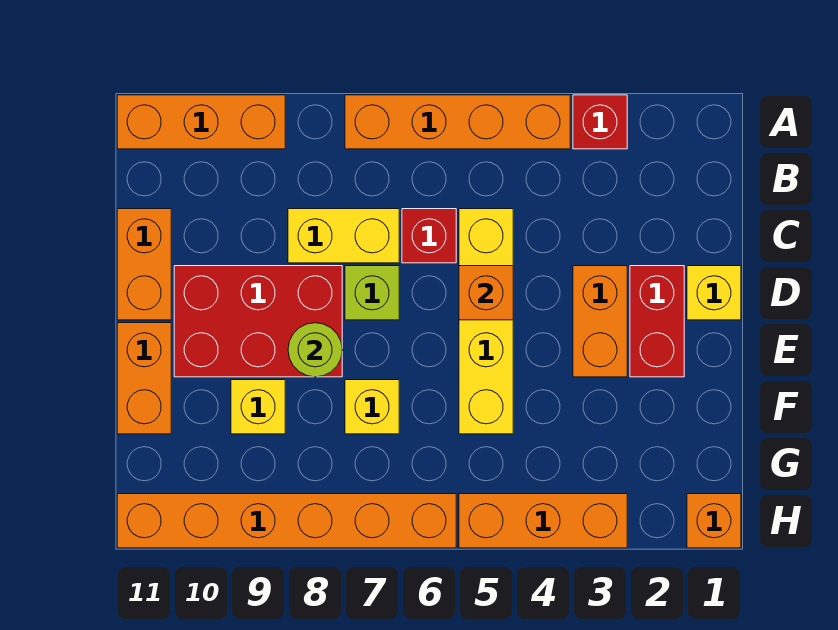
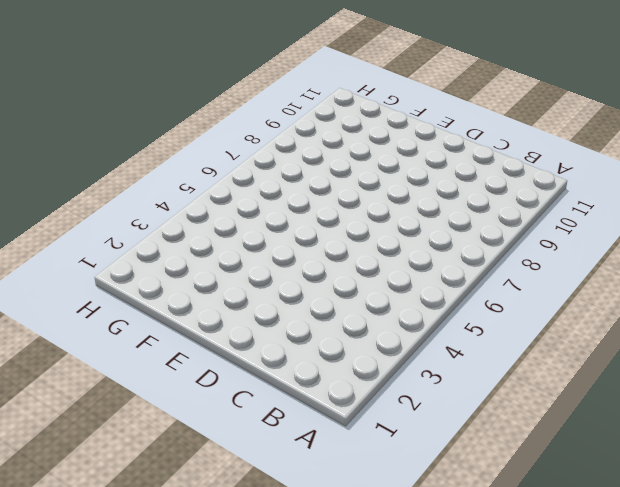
none -> red 1x1 brick [573,95,627,149]
none -> orange 1x4 brick [345,95,570,149]
none -> orange 1x3 brick [117,95,285,149]

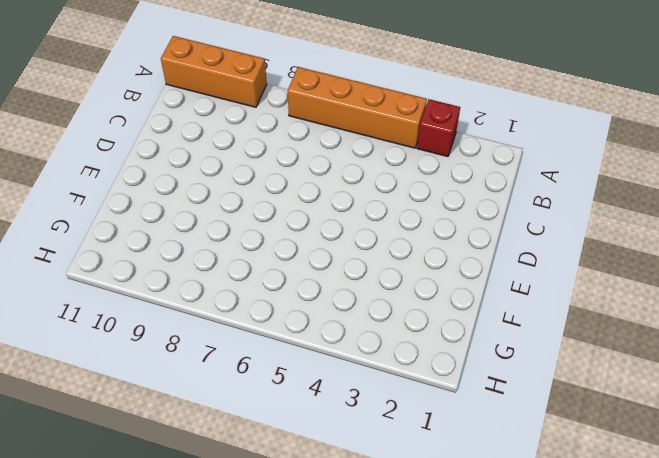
none -> yellow 1x4 brick [459,209,513,434]
none -> red 1x1 brick [402,209,456,263]
none -> yellow 1x2 brick [288,209,399,263]

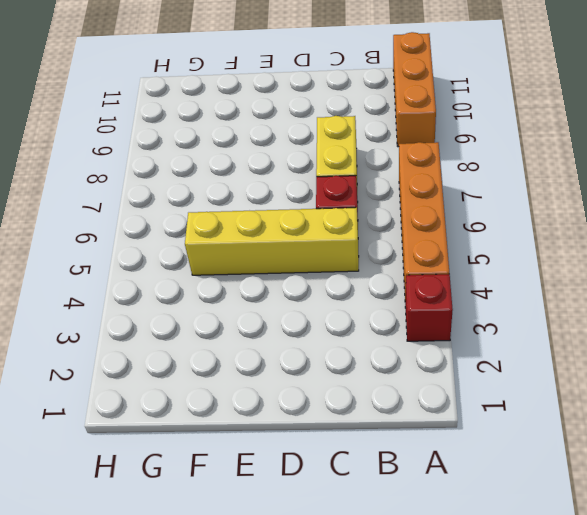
none -> orange 1x2 brick [117,209,171,320]
none -> yellow 1x1 brick [687,266,741,320]
none -> red 1x2 brick [630,266,684,377]

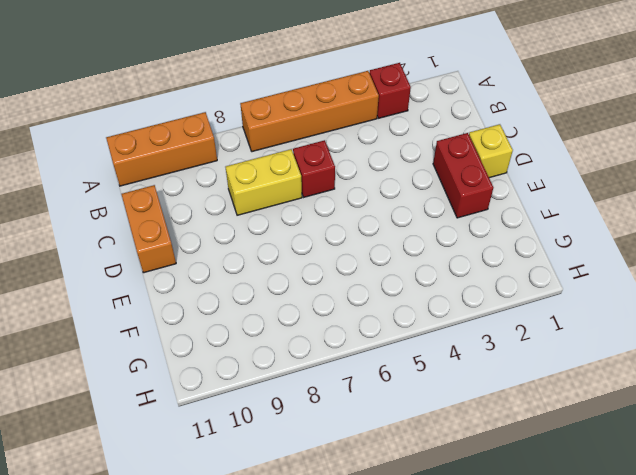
none -> yellow 1x4 brick [459,209,513,434]
none -> orange 1x2 brick [573,266,627,377]
none -> lime 1x1 brick [345,266,399,320]

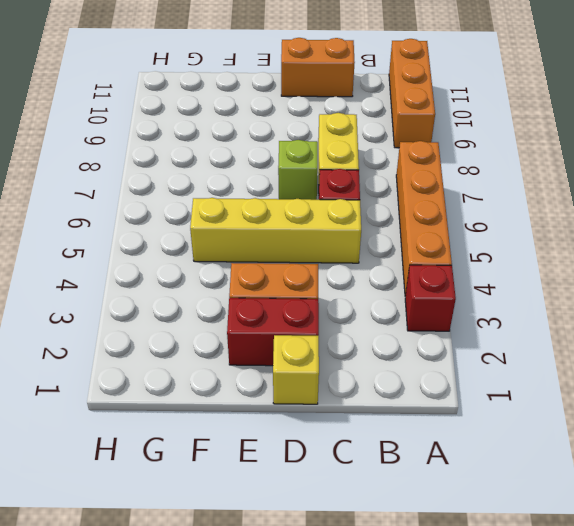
none -> red 2x3 brick [174,266,342,377]
none -> orange 1x2 brick [117,323,171,434]
none -> yellow 1x1 brick [345,380,399,434]

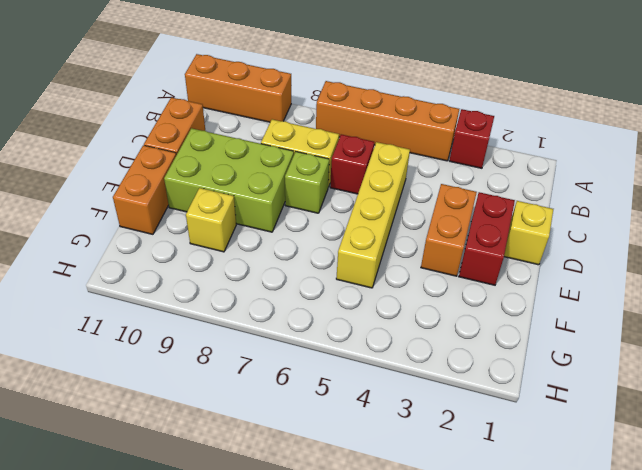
lime 2x3 brick [164,128,294,232] -> red 2x3 brick [174,266,342,377]
none -> yellow 1x1 brick [345,380,399,434]
none -> orange 1x1 brick [687,494,741,548]
none -> orange 1x3 brick [459,494,627,548]

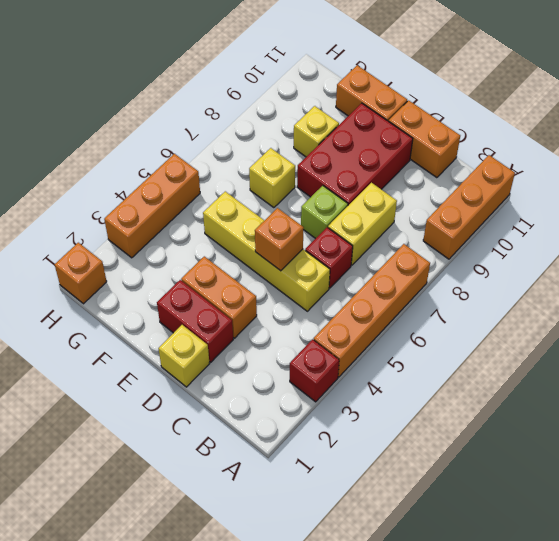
none -> orange 1x6 brick [117,494,456,548]
none -> lime 1x1 round brick [288,323,342,377]

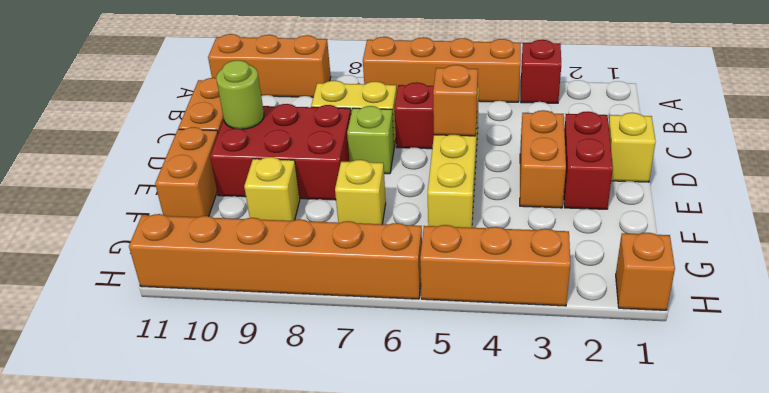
lime 1x1 round brick [216,60,264,129] -> lime 1x1 round brick moved to [288,323,342,377]

